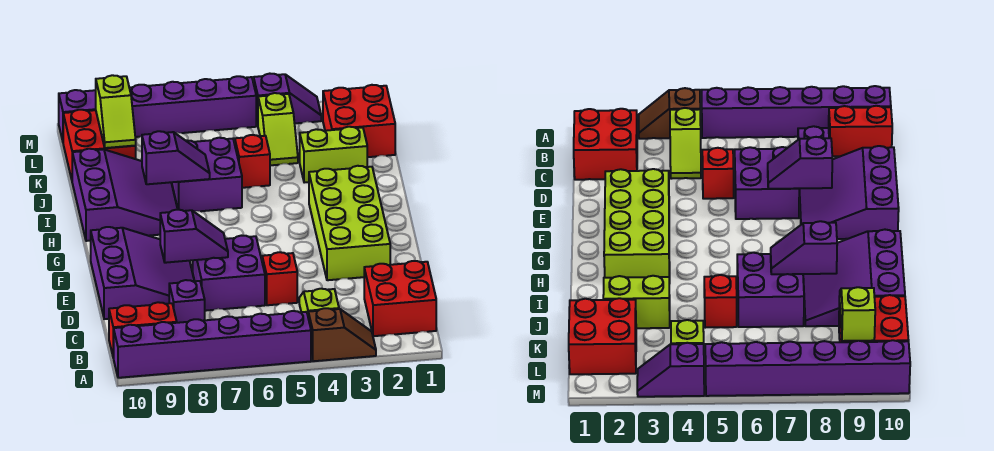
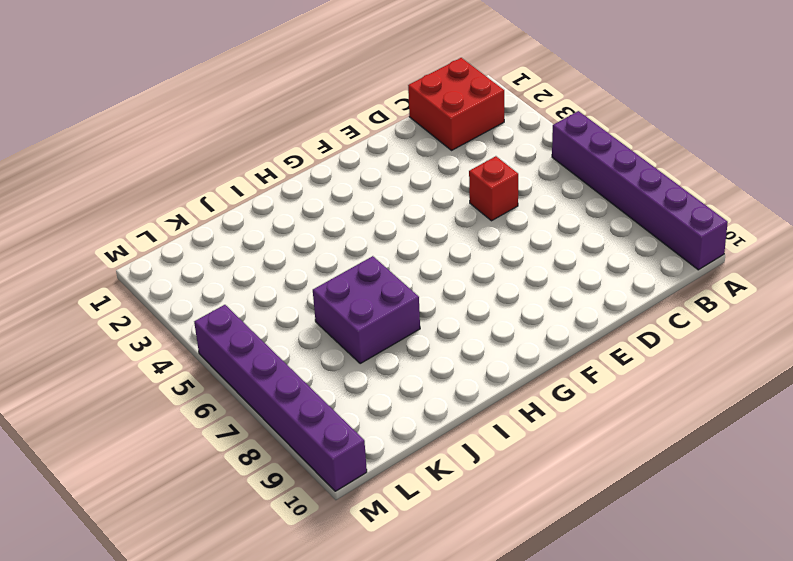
none -> brown 1x2 slope [308,308,376,361]
none -> lime 1x2 slope [299,289,339,315]
none -> red 1x2 brick [109,302,177,358]

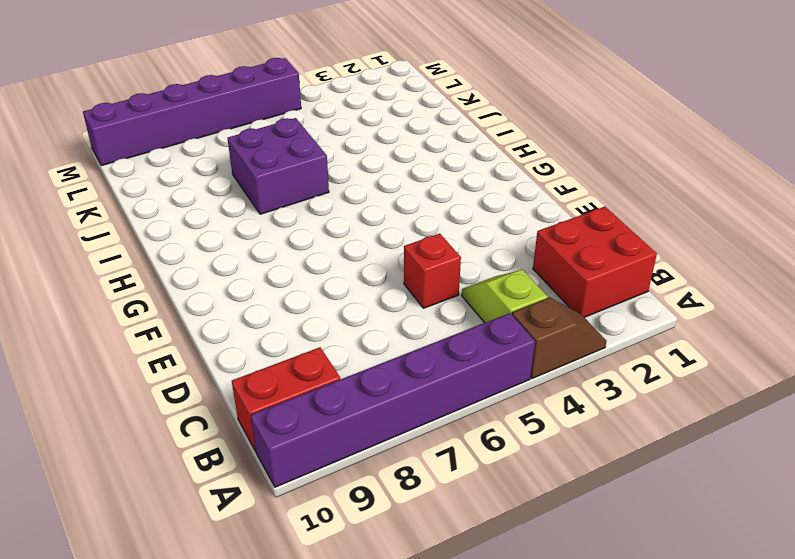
none -> purple 1x1 brick [169,280,205,323]
none -> purple 2x2 brick [193,236,265,311]
none -> purple 3x3 slope [91,227,194,319]

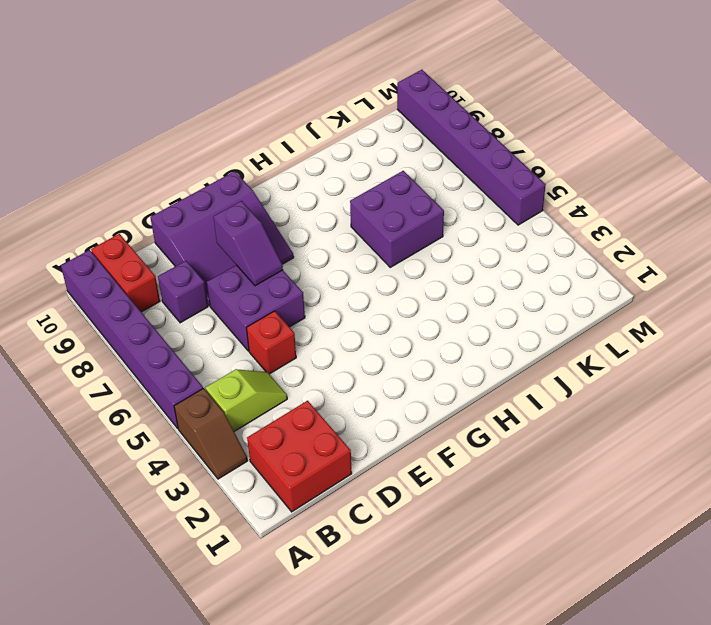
none -> lime 2x4 brick [309,166,390,280]
none -> purple 3x3 slope [72,149,178,241]
none -> lime 1x2 brick [300,127,367,183]

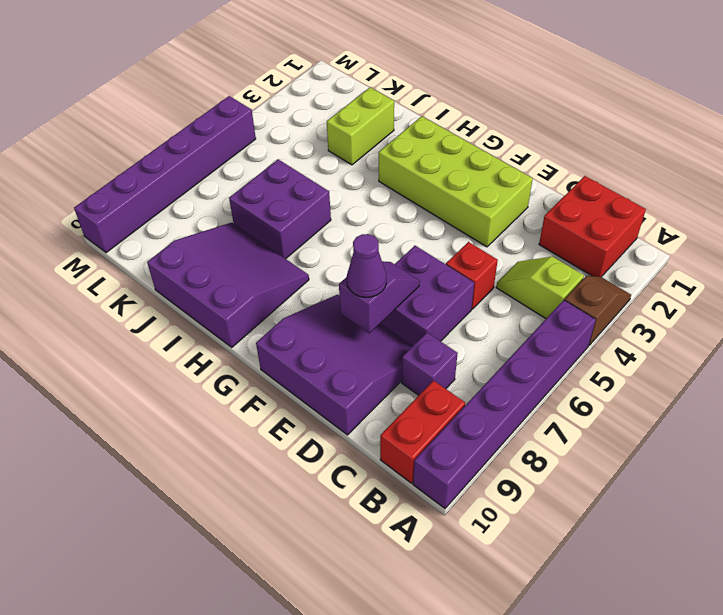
purple 1x1 cone [347,234,386,297] -> none
none -> red 1x1 brick [235,135,270,188]
none -> red 2x2 brick [323,85,395,157]
none -> lime 1x2 slope [258,93,298,165]

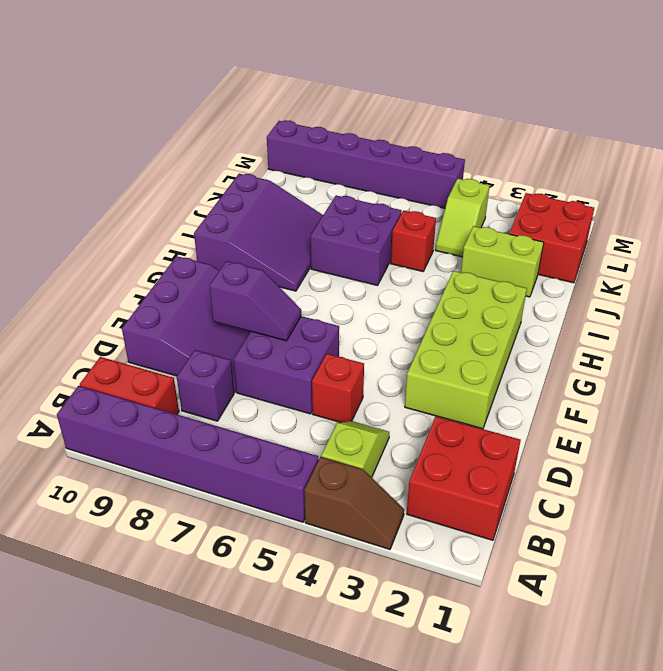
none -> red 2x2 brick [63,110,136,179]
none -> purple 1x2 slope [254,74,321,125]
none -> purple 1x2 slope [142,131,210,184]

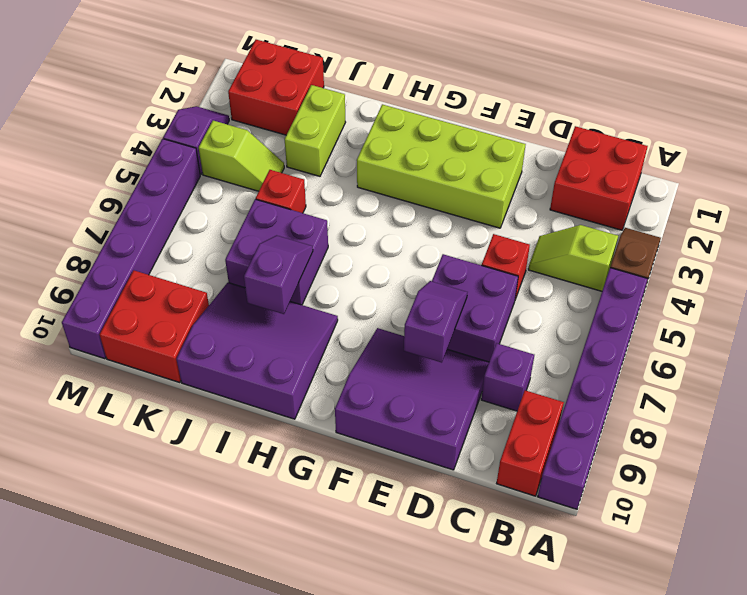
none -> lime 1x2 slope [96,75,136,148]

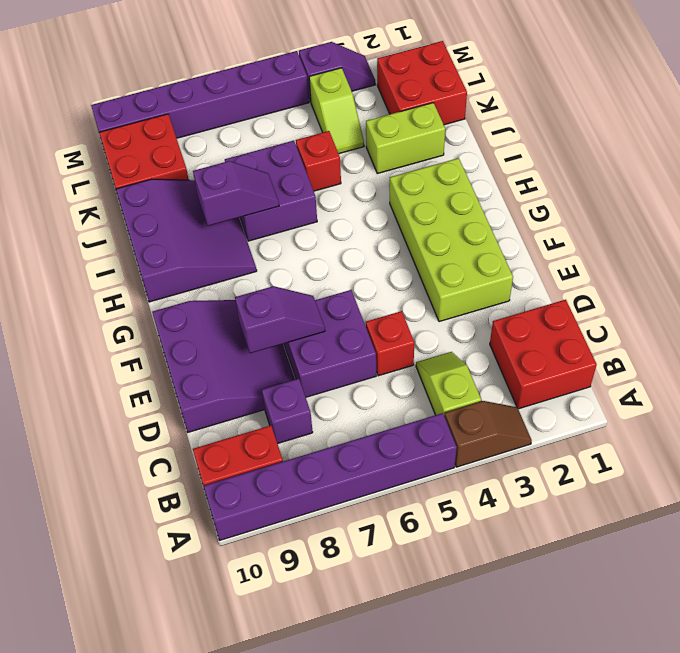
none -> lime 1x2 slope [96,75,136,148]

